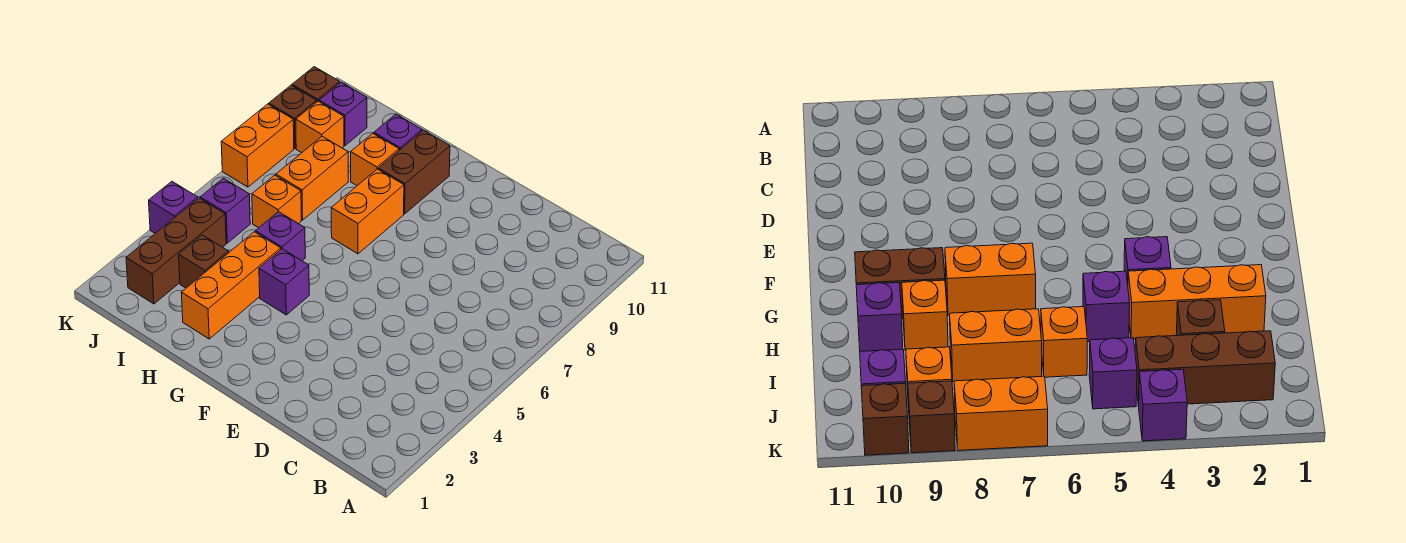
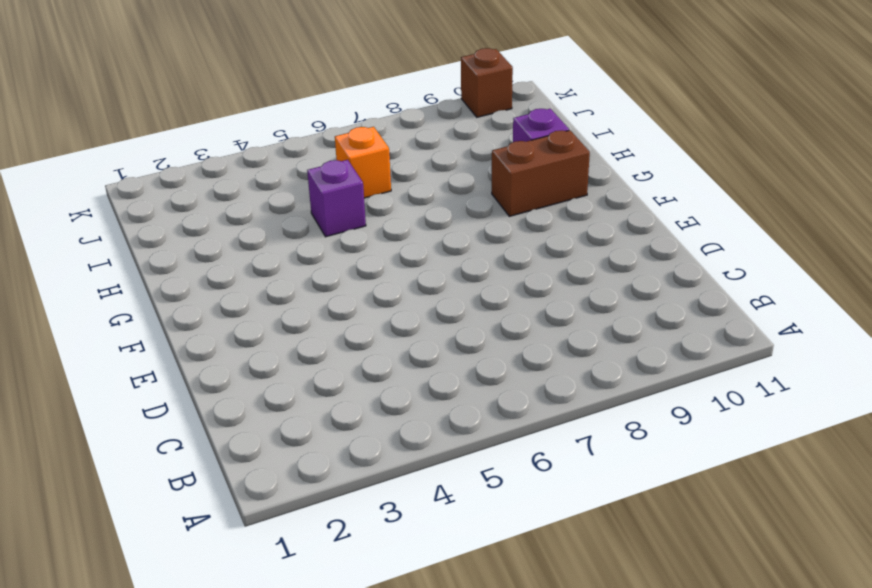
none -> purple 1x1 brick [259,249,309,315]
none -> orange 1x2 brick [331,169,404,254]
none -> orange 1x3 brick [181,232,281,339]

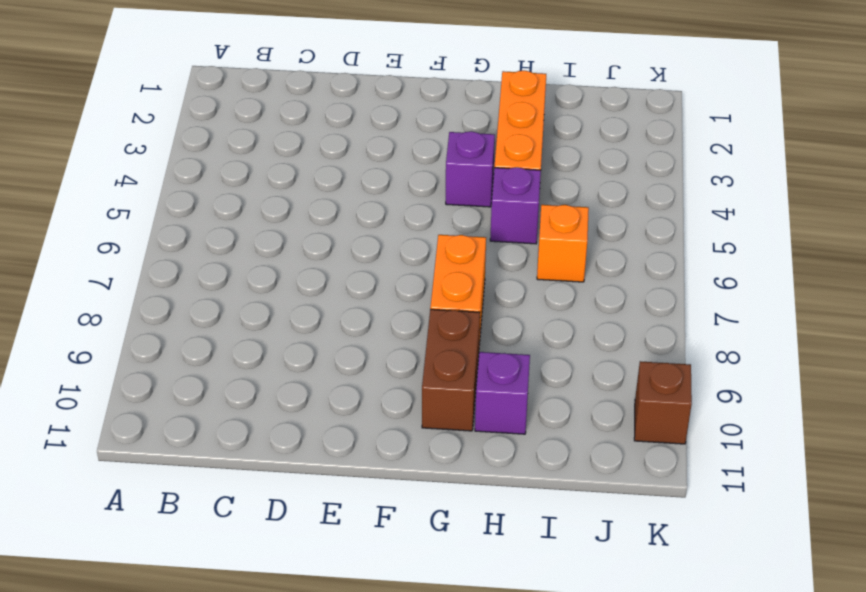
none -> orange 1x1 brick [351,133,399,186]
none -> brown 1x1 brick [179,235,229,288]
none -> orange 1x2 brick [276,136,348,220]

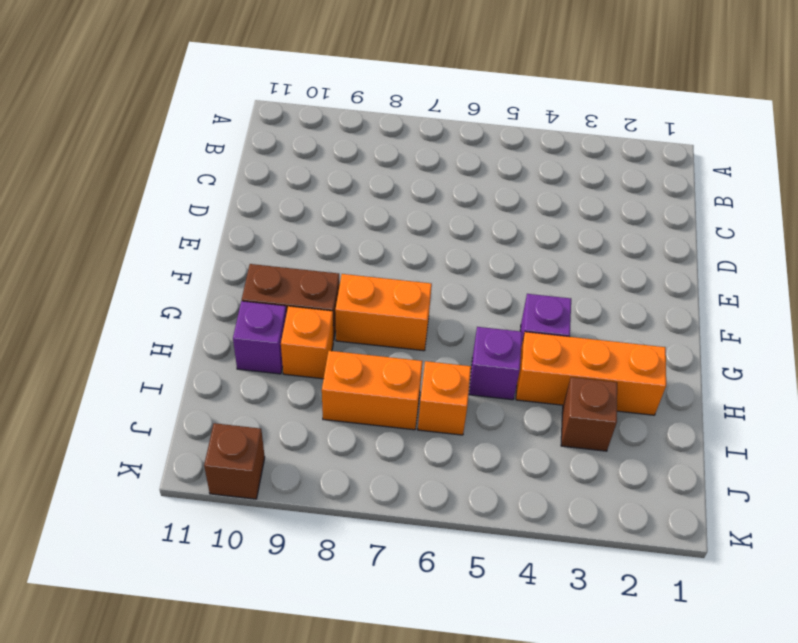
none -> brown 1x3 brick [126,198,226,304]
none -> purple 1x1 brick [200,178,250,243]
none -> orange 1x1 brick [296,101,344,153]

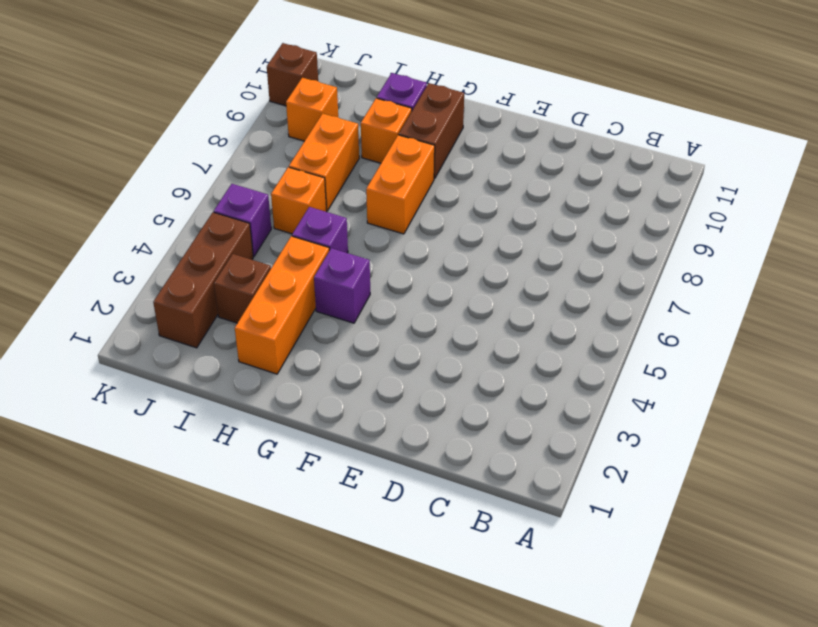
none -> purple 1x1 brick [319,82,367,146]
none -> purple 1x1 brick [149,181,198,233]
none -> orange 1x2 brick [221,104,294,187]

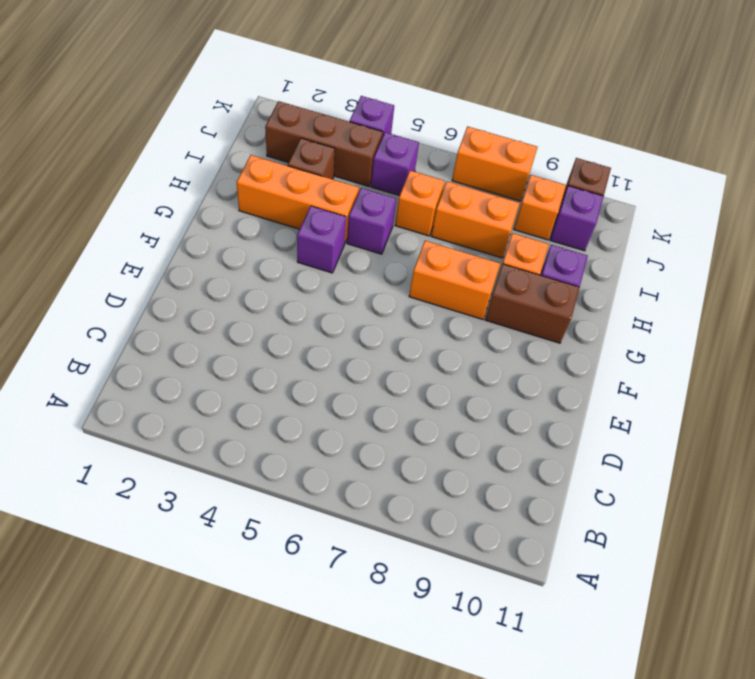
none -> brown 1x1 brick [269,85,317,148]

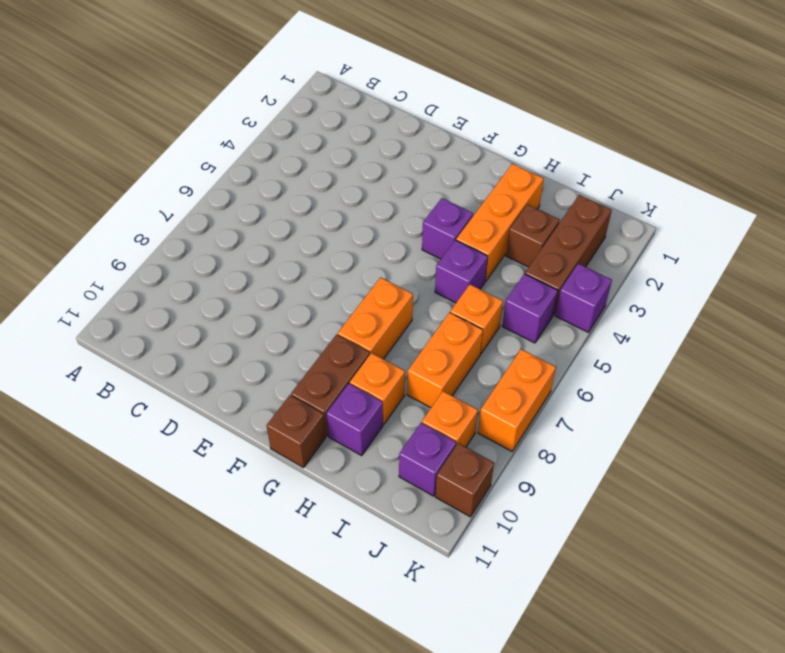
brown 1x1 brick [267,395,326,468] -> brown 1x1 brick moved to [269,85,317,148]

